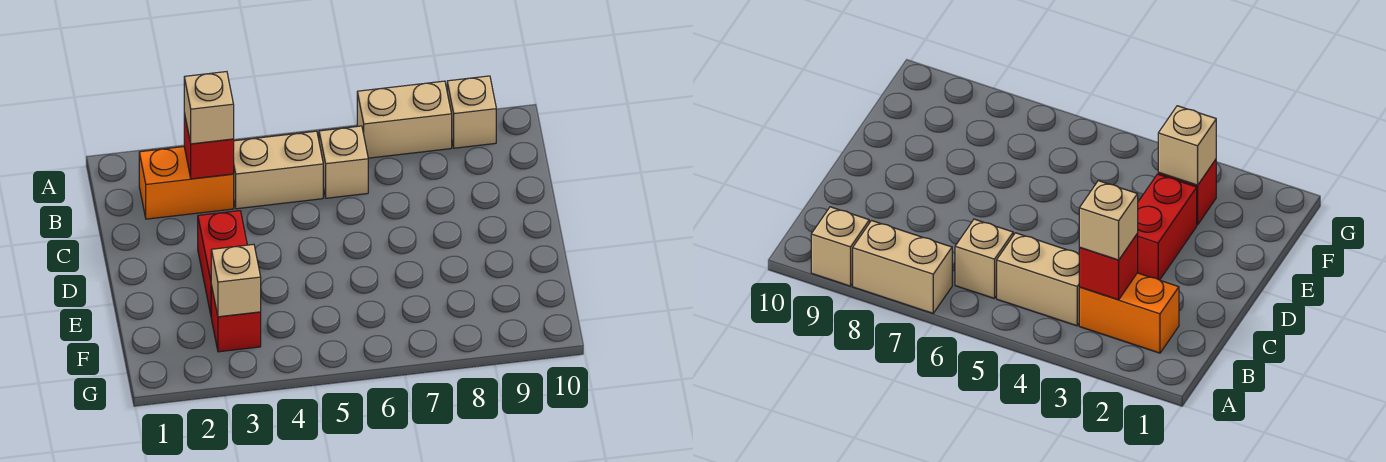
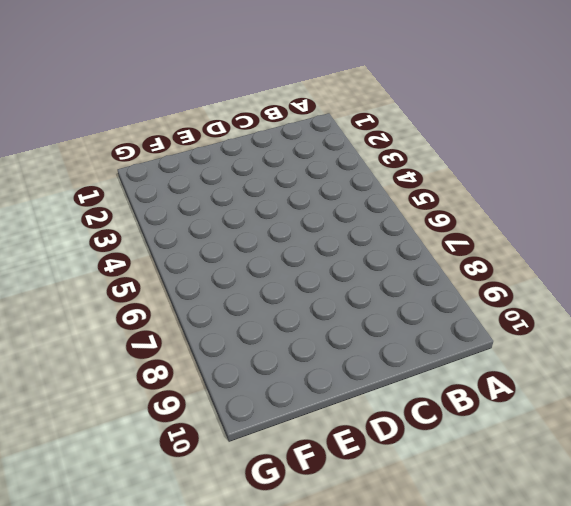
none -> tan 1x2 brick [357,81,452,158]
none -> tan 1x1 brick [447,76,496,148]

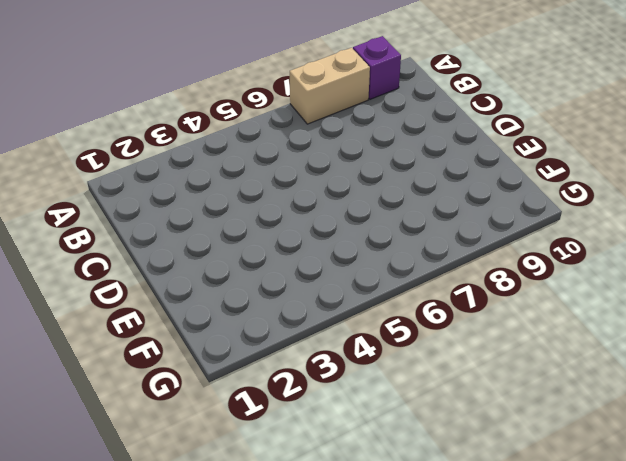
purple 1x1 brick [353,36,401,99] -> tan 1x1 brick [447,76,496,148]
none -> orange 1x2 brick [139,147,234,219]
none -> tan 1x2 brick [234,131,323,209]

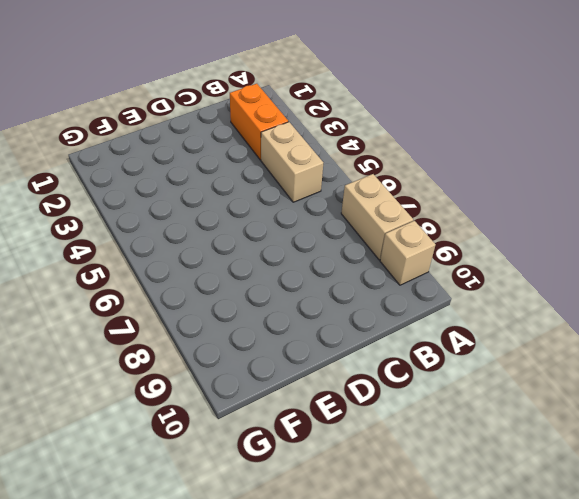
none -> tan 1x1 brick [319,126,368,198]
none -> red 1x2 brick [198,211,247,314]

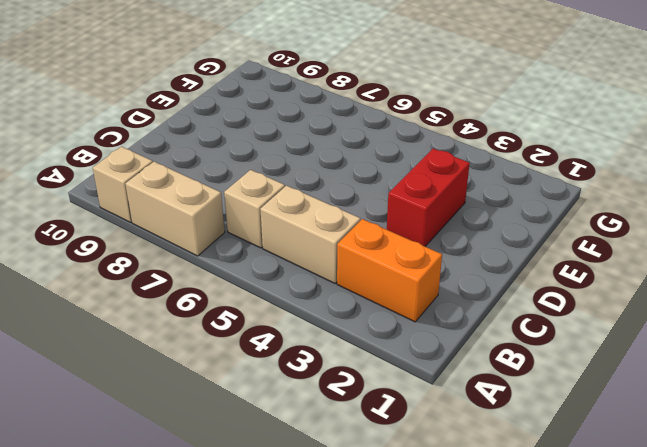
none -> red 1x1 brick [211,285,261,352]
none -> red 1x1 brick [184,113,234,179]

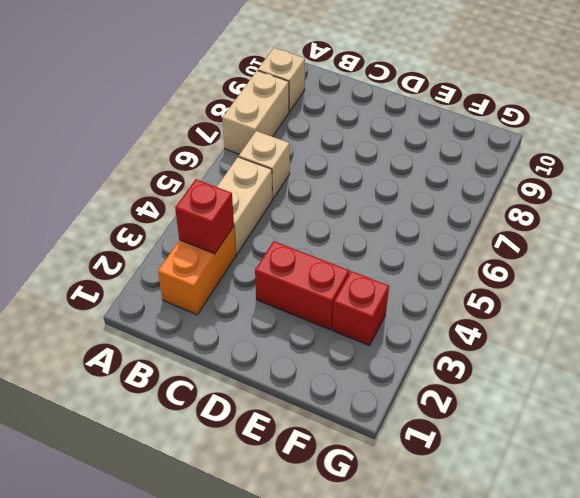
none -> tan 1x1 brick [211,244,261,317]
none -> tan 1x1 brick [184,72,234,144]

